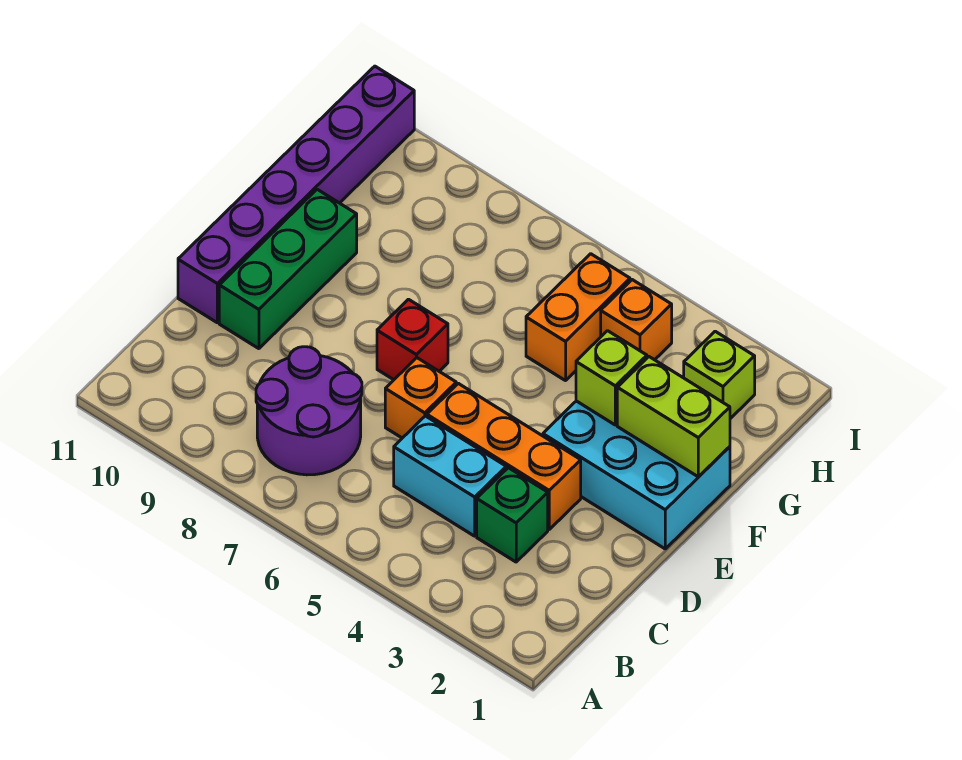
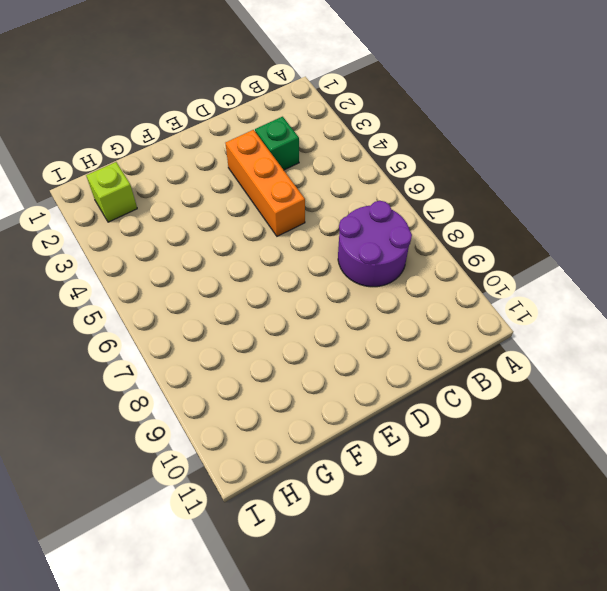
none -> cyan 1x2 brick [394,416,506,536]
none -> orange 1x1 brick [385,358,456,438]
none -> green 1x3 brick [219,189,357,349]

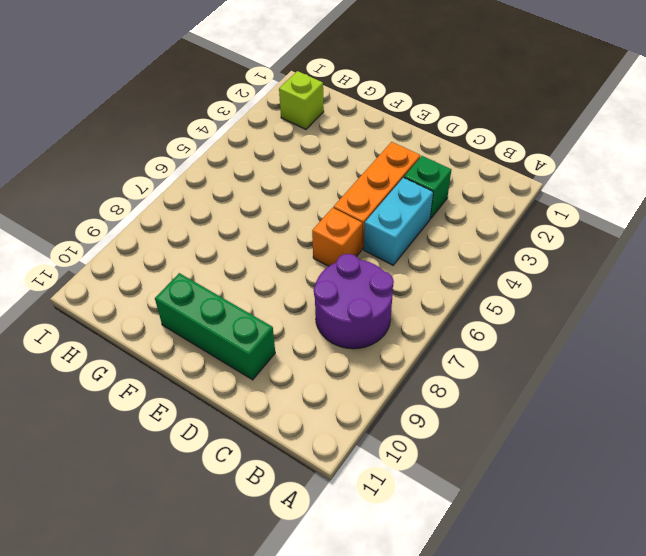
none -> purple 1x6 brick [178,66,414,323]
none -> cyan 2x3 brick [543,401,730,549]
none -> red 1x1 brick [377,299,448,380]

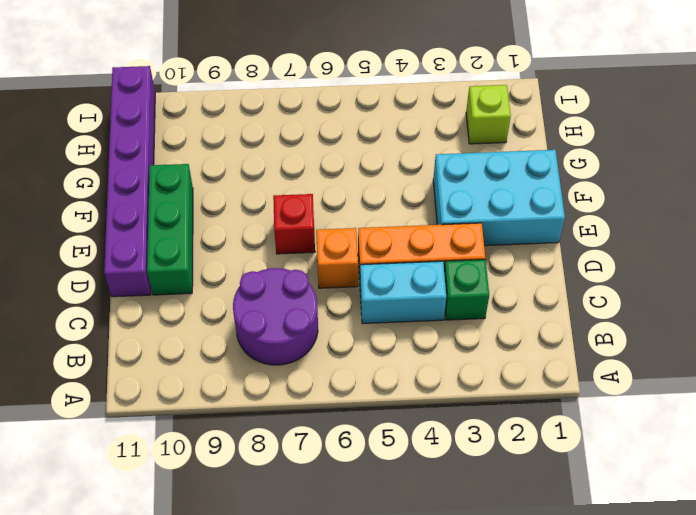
none -> orange 1x2 brick [526,254,630,381]
none -> orange 1x1 brick [601,280,672,360]
none -> lime 1x2 brick [617,357,730,477]

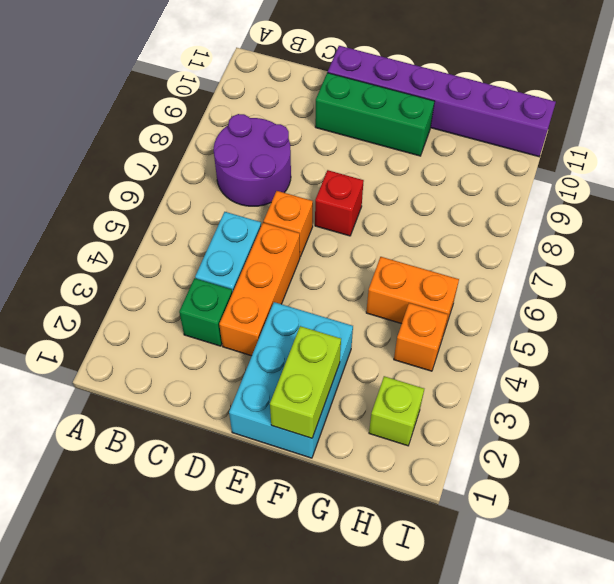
none -> lime 1x1 brick [576,331,647,425]

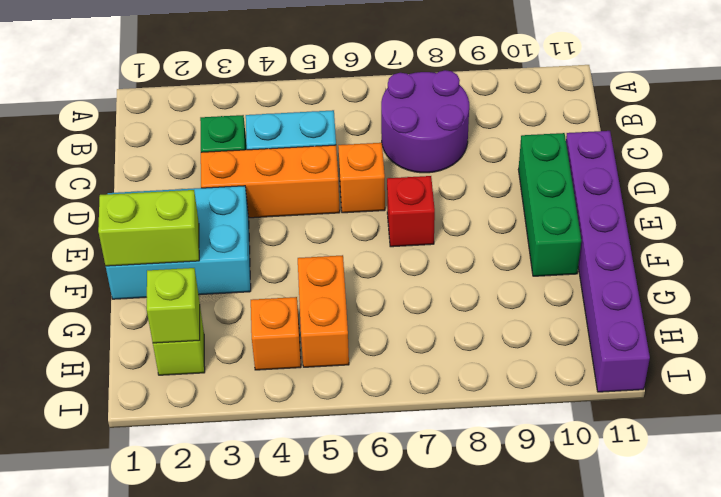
lime 1x1 brick [147,268,200,343] -> lime 1x1 brick moved to [576,331,647,425]

